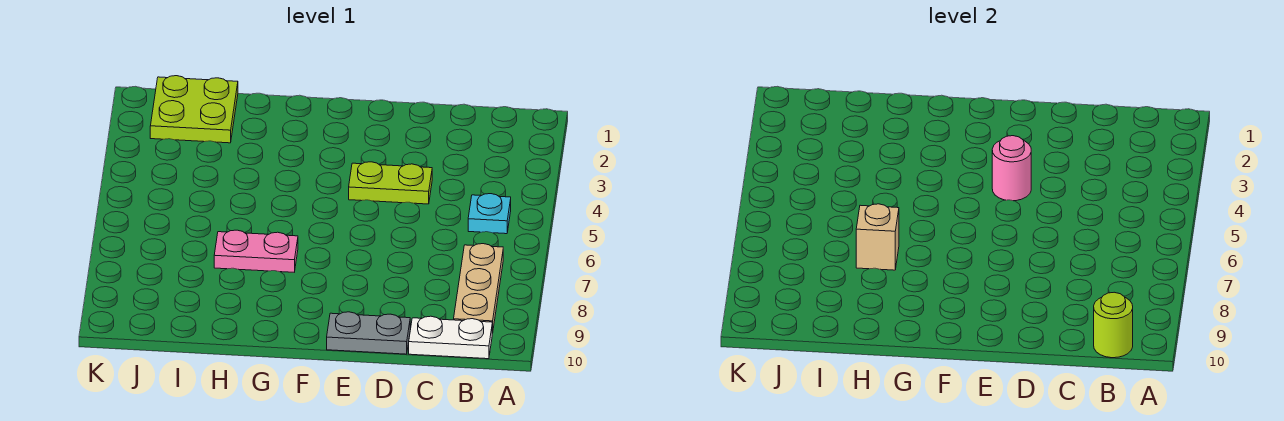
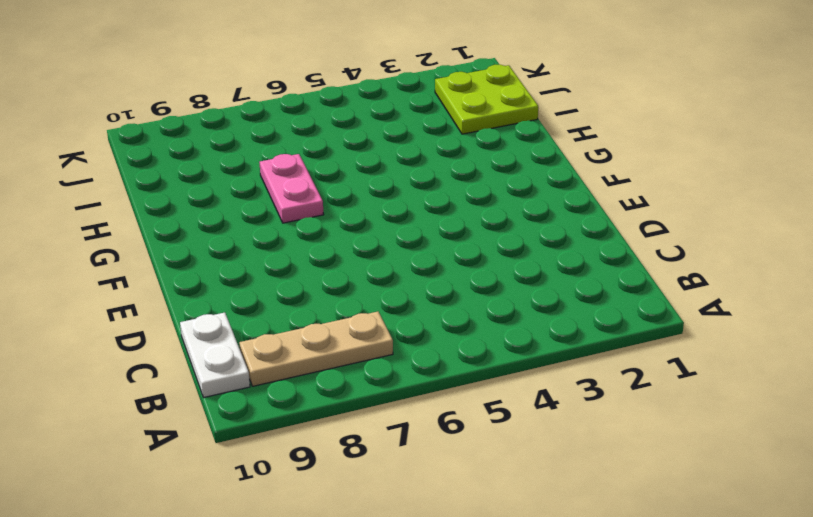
none -> cyan 1x1 plate [468,194,511,234]
none -> lime 1x2 plate [349,162,432,204]

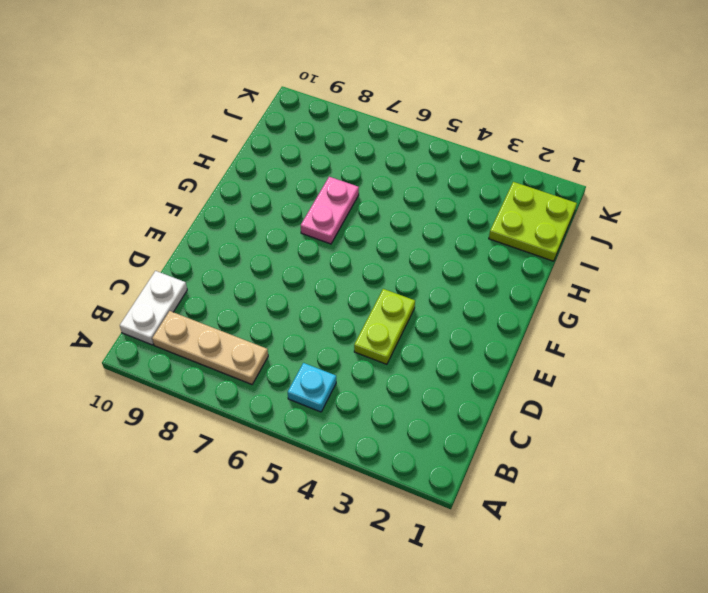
none -> grey 1x2 plate [327,312,410,354]
none -> lime 1x1 round brick [1094,292,1133,358]

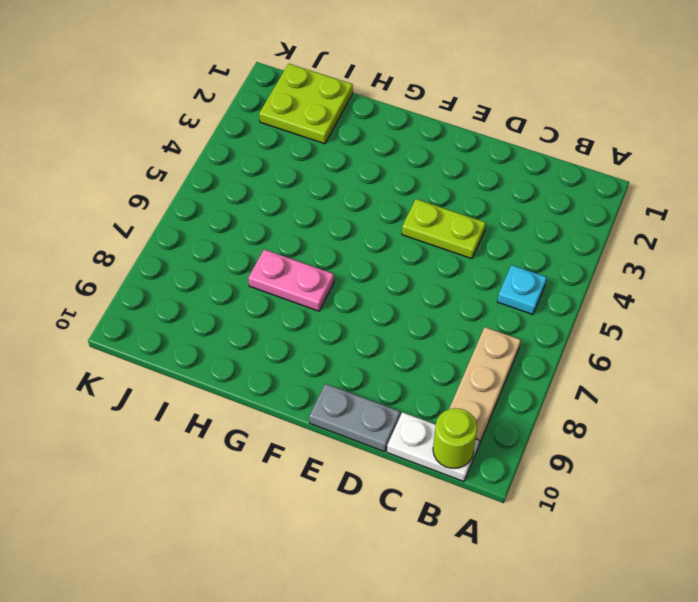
none -> pink 1x1 round brick [992,136,1031,201]
none -> tan 1x1 brick [856,204,899,270]

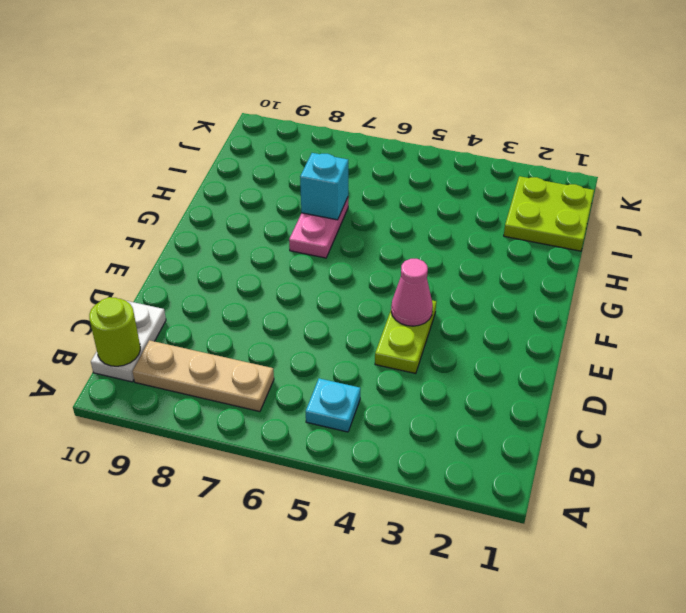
pink 1x1 cone [391,259,433,326] -> pink 1x1 round brick [992,136,1031,201]
cyan 1x1 brick [300,153,348,220] -> tan 1x1 brick [856,204,899,270]
none -> grey 1x2 plate [327,312,410,354]

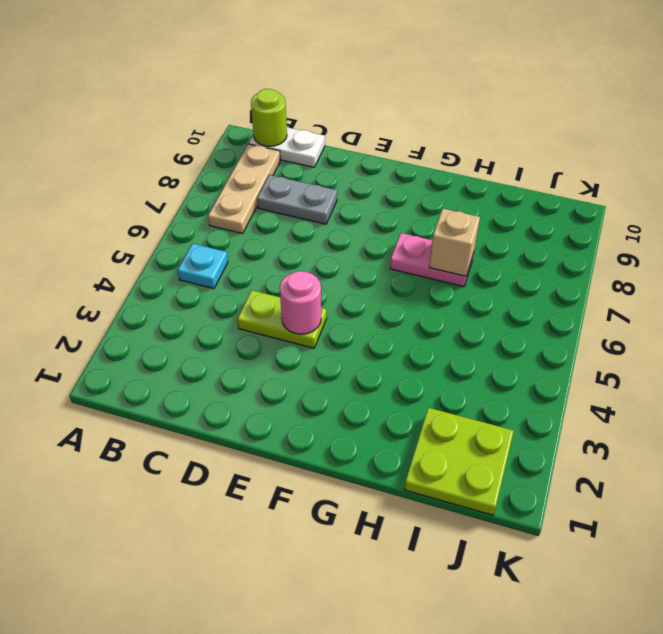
grey 1x2 plate [257,175,337,224] -> grey 1x2 plate moved to [327,312,410,354]

